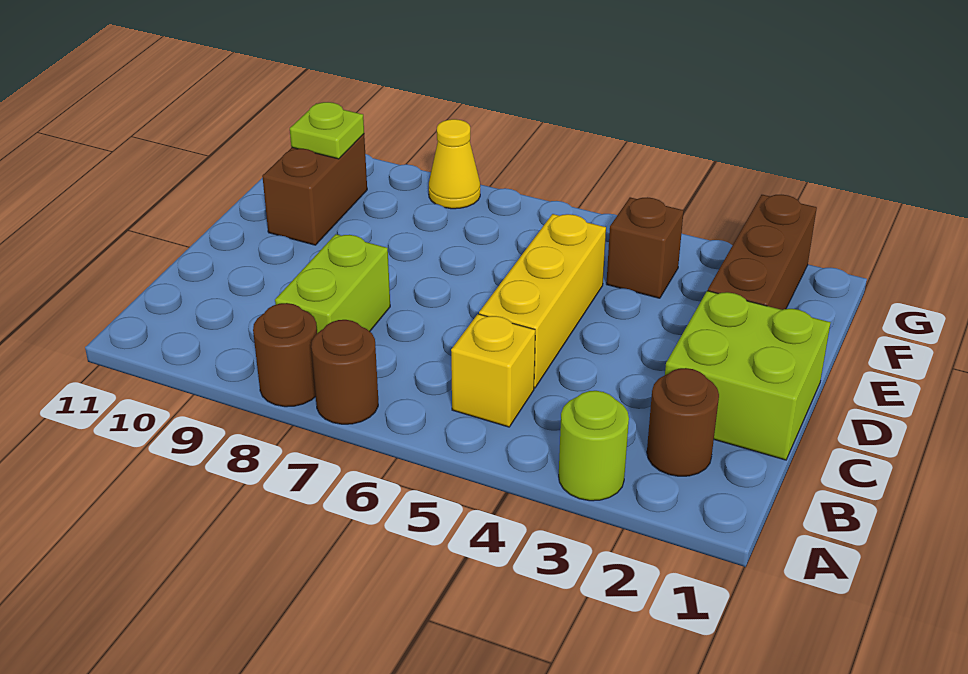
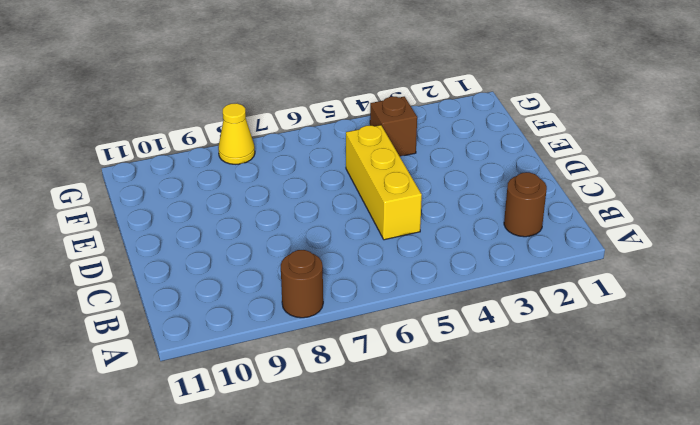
none -> lime 1x1 round brick [559,391,629,501]
none -> brown 1x1 round brick [311,320,378,424]
none -> yellow 1x1 brick [451,314,535,427]

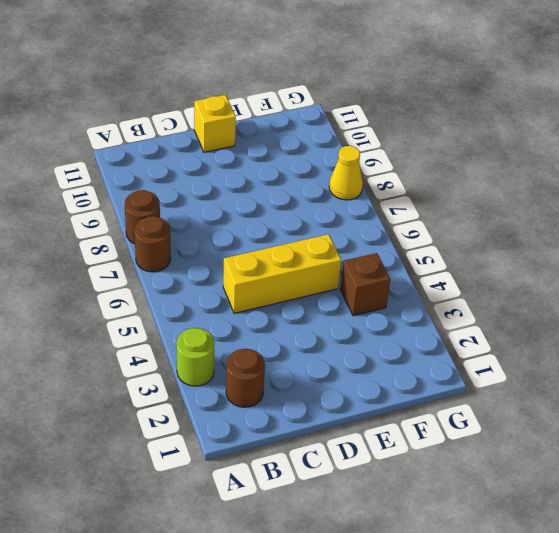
yellow 1x1 brick [194,95,236,152] -> yellow 1x1 brick moved to [451,314,535,427]
none -> lime 1x2 brick [275,234,390,333]
none -> lime 2x2 brick [665,291,831,460]
none -> brown 1x3 brick [708,195,817,310]

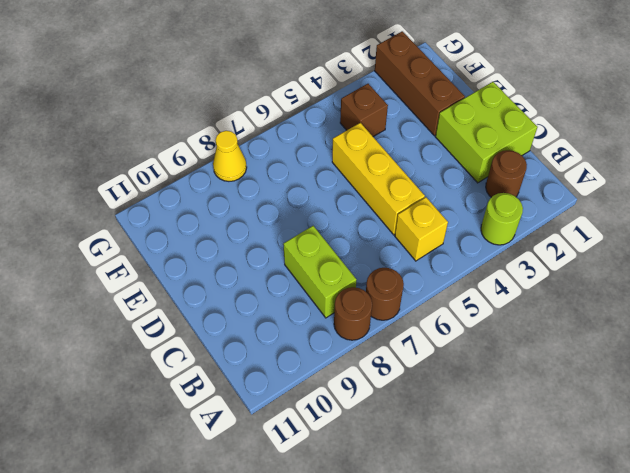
none -> brown 1x2 brick [262,134,367,245]
none -> lime 1x1 plate [290,102,364,159]

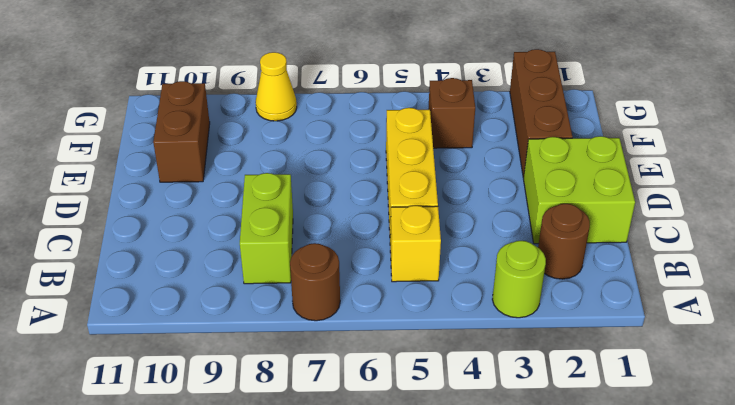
none -> brown 1x1 round brick [253,303,317,407]
none -> lime 1x1 plate [290,102,364,159]

